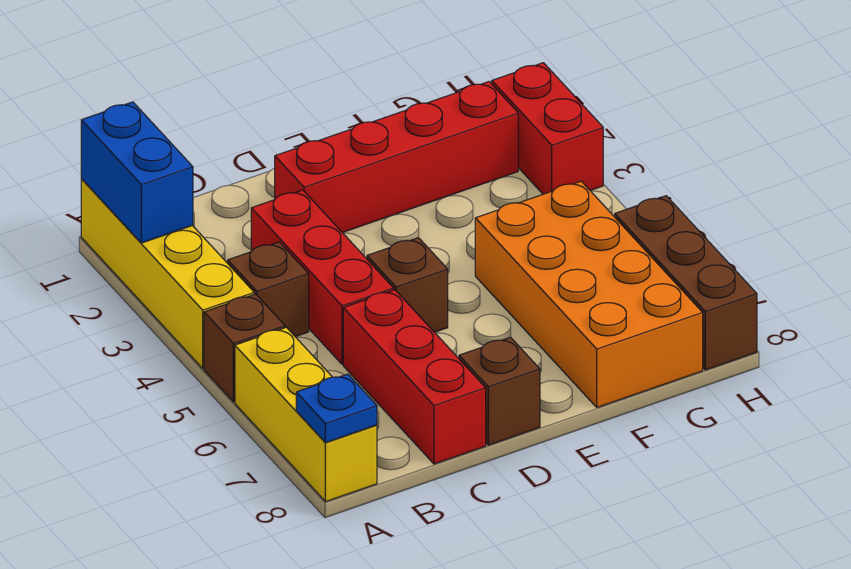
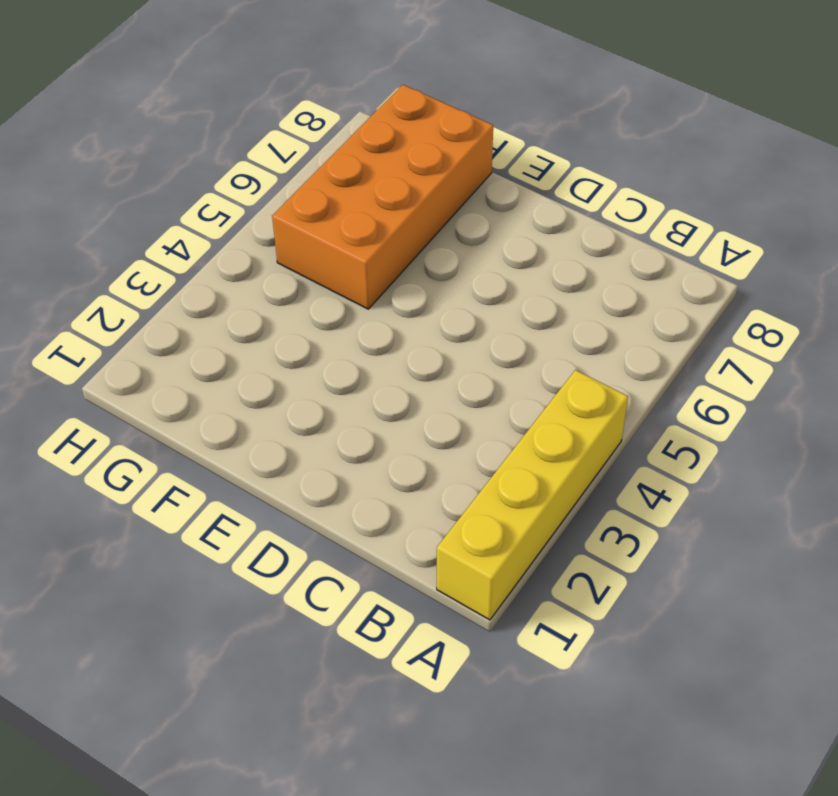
none -> brown 1x1 brick [204,294,285,402]
none -> yellow 1x3 brick [235,327,377,502]
none -> brown 1x1 brick [228,242,309,337]

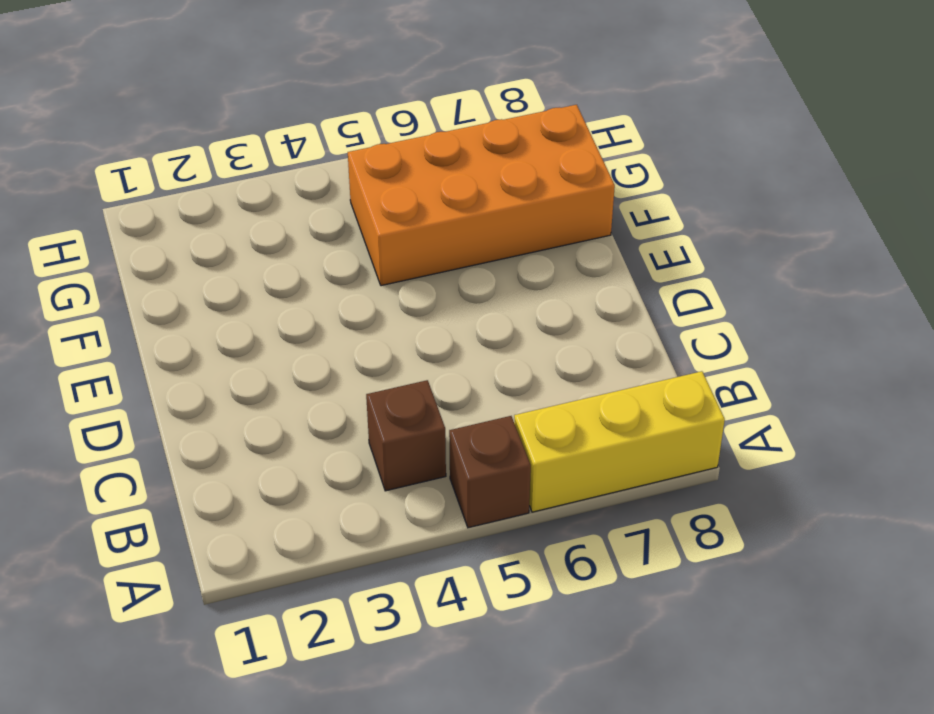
none -> yellow 1x4 brick [81,179,254,369]
none -> red 1x3 brick [251,190,394,364]
none -> red 1x3 brick [343,290,486,464]

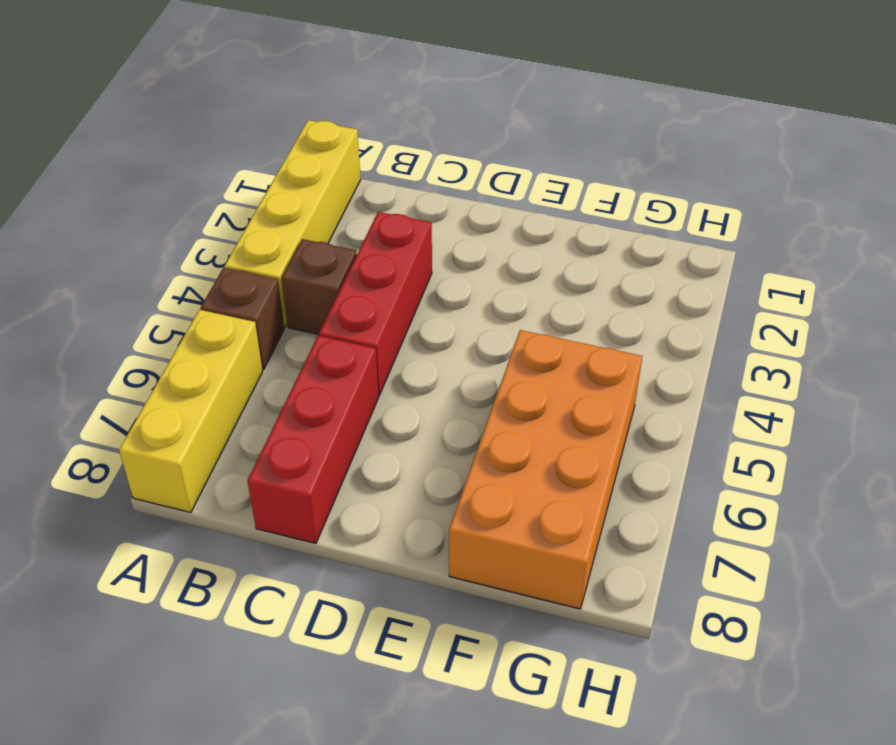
none -> red 1x4 brick [275,82,518,233]
none -> brown 1x1 brick [367,238,448,332]
none -> brown 1x1 brick [459,337,540,445]

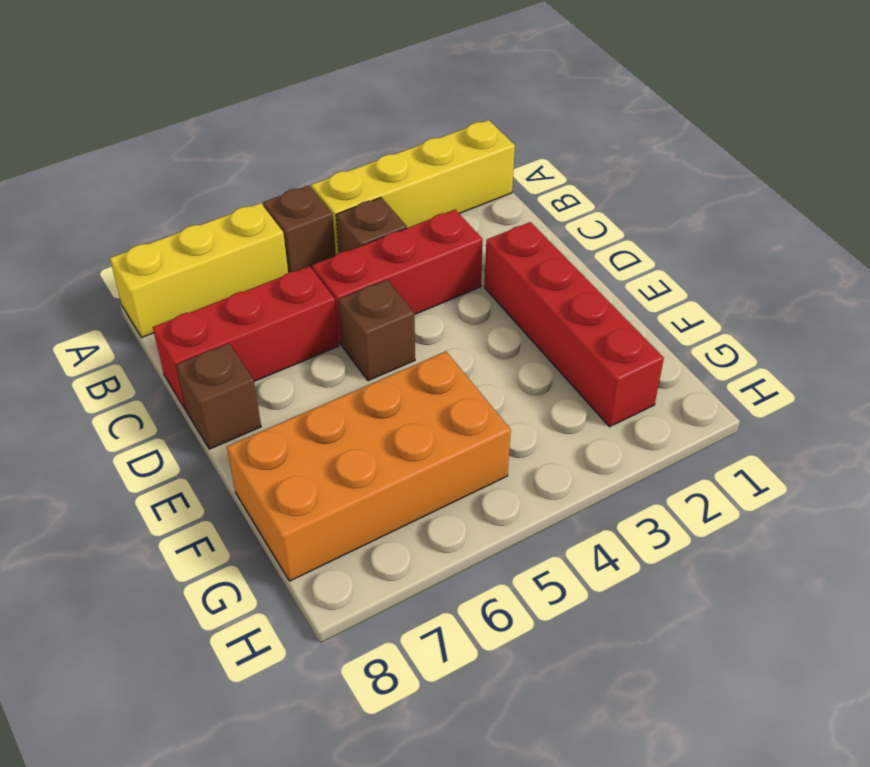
none -> red 1x2 brick [492,63,603,194]
none -> brown 1x3 brick [615,196,757,370]
none -> blue 1x2 brick [81,102,193,243]

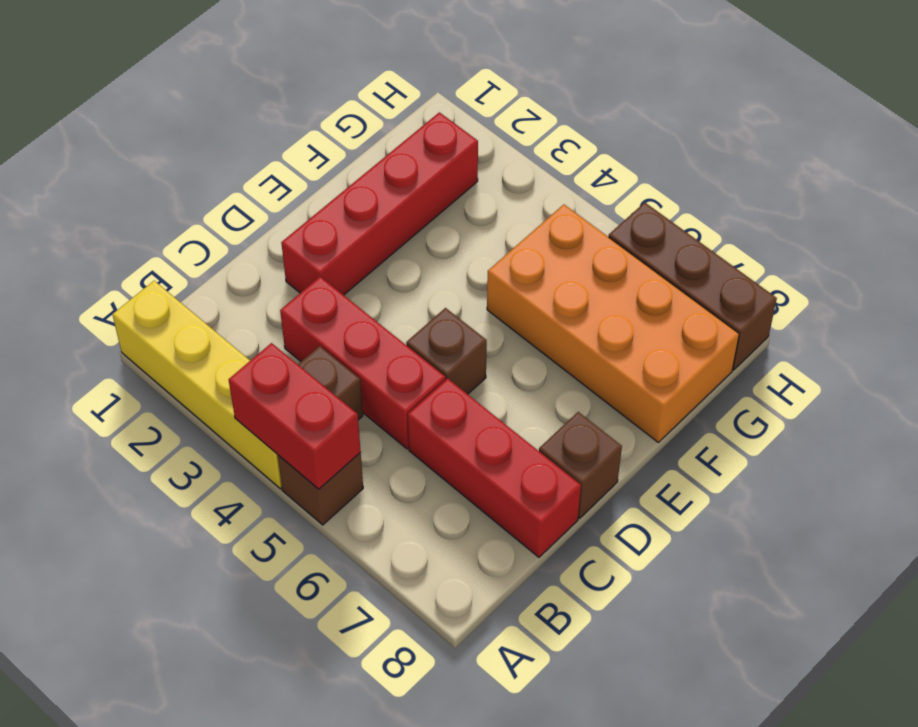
red 1x2 brick [229,343,361,489] -> red 1x2 brick moved to [492,63,603,194]
none -> yellow 1x3 brick [235,327,377,502]
none -> blue 1x2 brick [81,102,193,243]
none -> blue 1x1 plate [296,374,377,443]

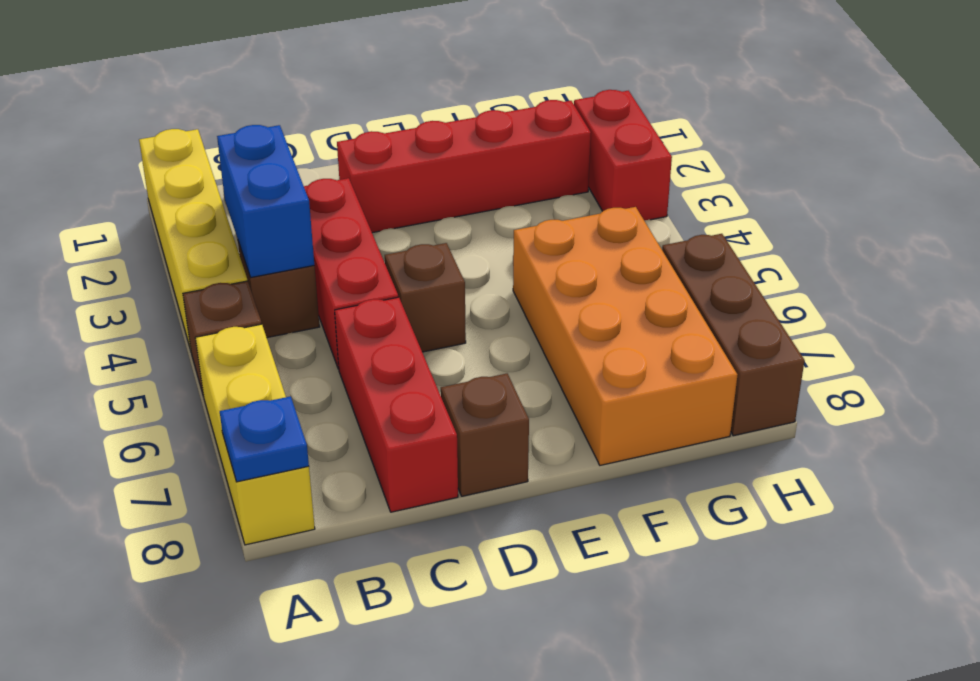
blue 1x2 brick [217,125,314,278] -> blue 1x2 brick moved to [81,102,193,243]

